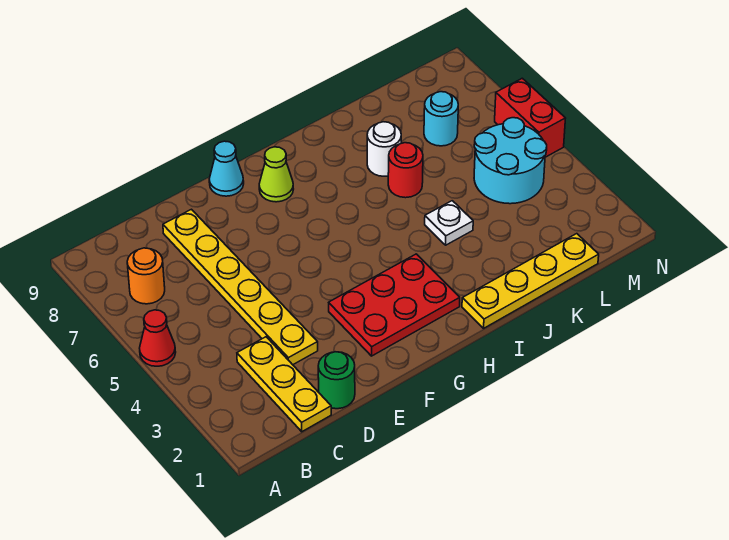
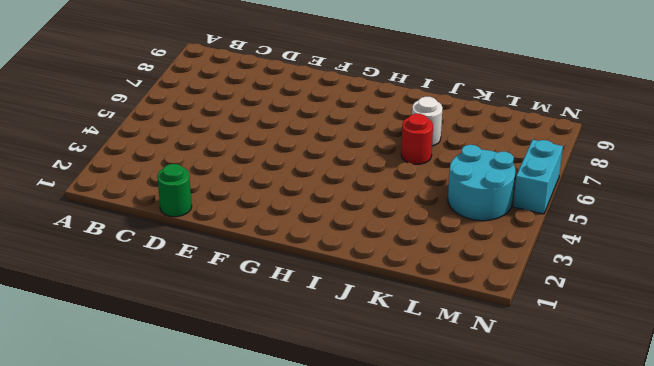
cyan 1x2 brick [513,140,563,214] -> red 1x2 brick [495,78,566,157]
none -> red 1x1 cone [140,310,176,366]
none -> orange 1x1 round brick [127,248,165,304]
none -> yellow 1x3 plate [237,337,331,432]

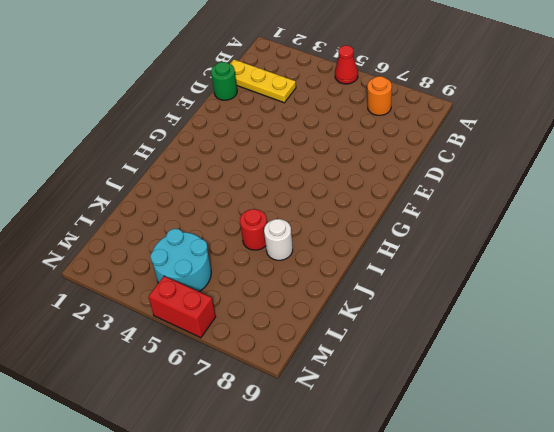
none -> yellow 1x6 plate [163,209,318,365]
none -> red 2x3 plate [329,254,460,356]
none -> cyan 1x1 cone [209,141,244,196]

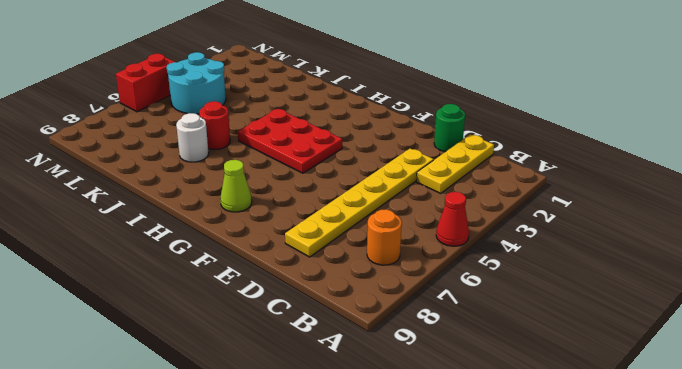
red 2x3 plate [238,109,342,173] -> red 2x3 plate moved to [329,254,460,356]
none -> cyan 1x1 cone [209,141,244,196]
none -> yellow 1x4 plate [462,234,599,328]
none -> white 1x1 plate [425,201,473,245]

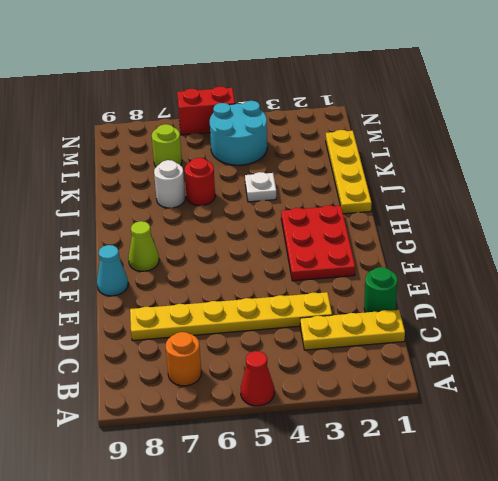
lime 1x1 round brick [152,124,182,167] -> cyan 1x1 round brick [424,92,458,146]

